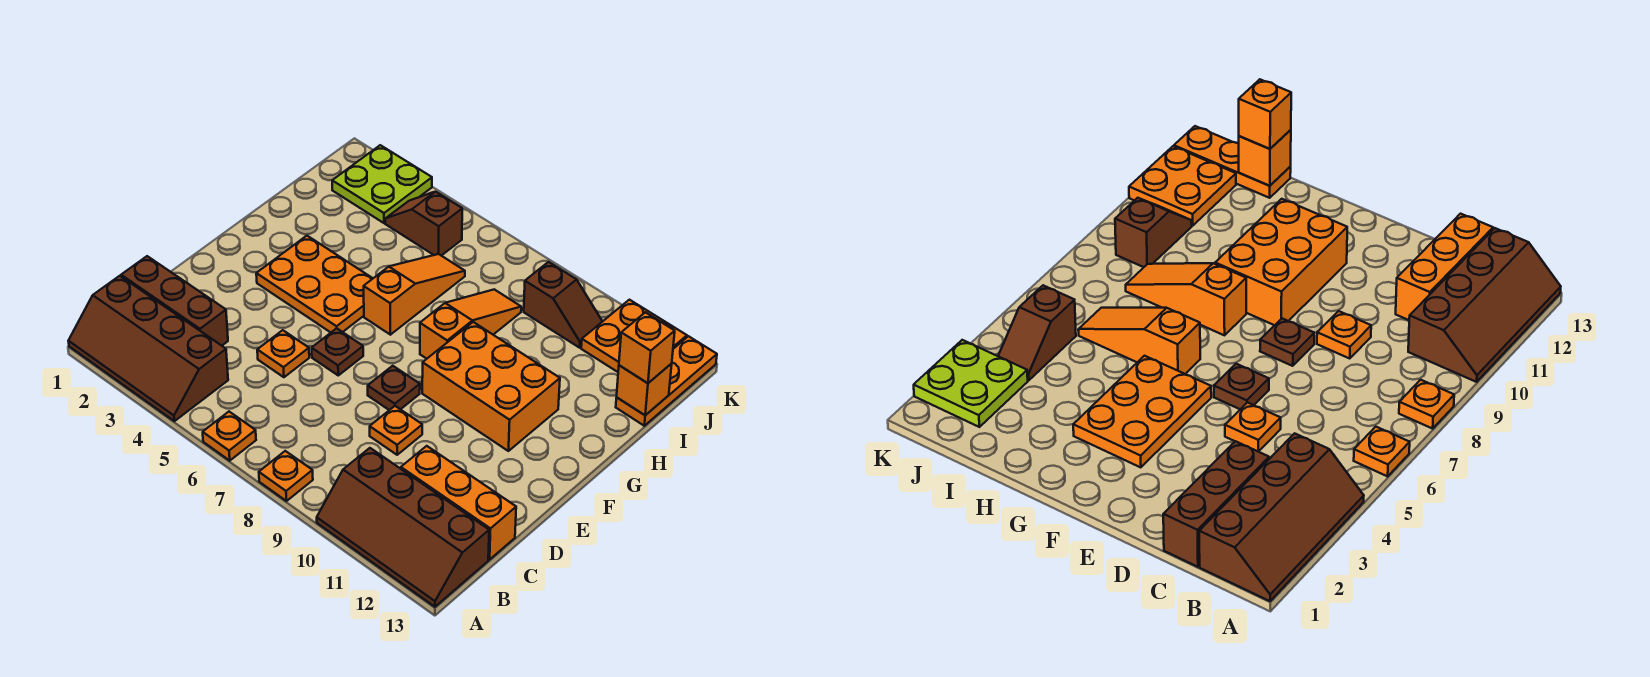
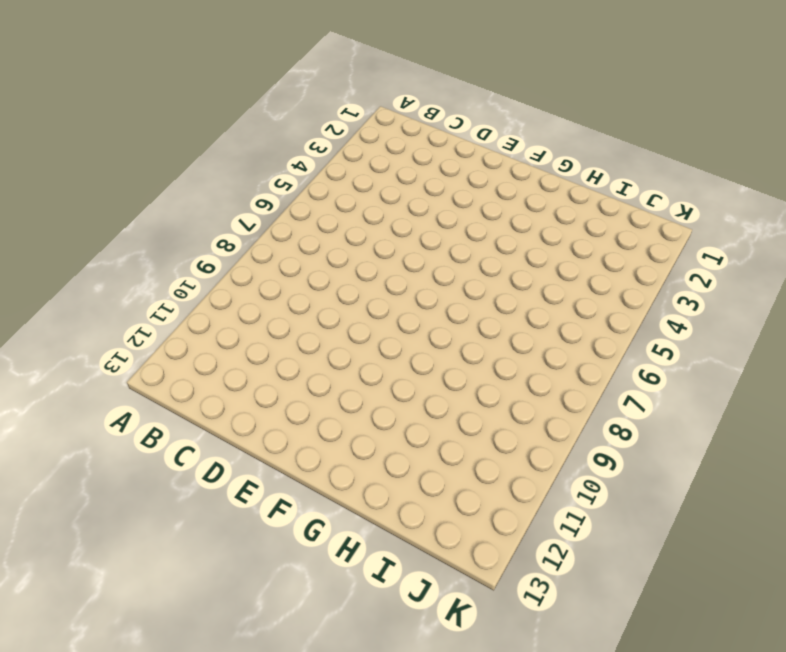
none -> brown 2x4 slope [68,276,228,421]
none -> orange 1x1 plate [203,412,256,461]
none -> orange 1x1 plate [259,451,313,501]

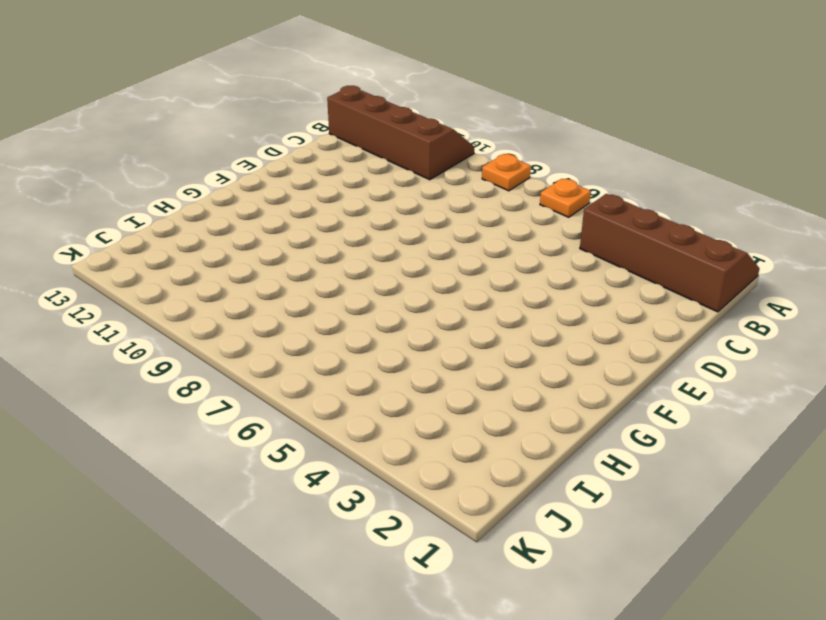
none -> brown 1x3 brick [121,256,228,346]
none -> orange 1x3 brick [401,446,516,560]
none -> orange 1x1 plate [257,330,309,377]

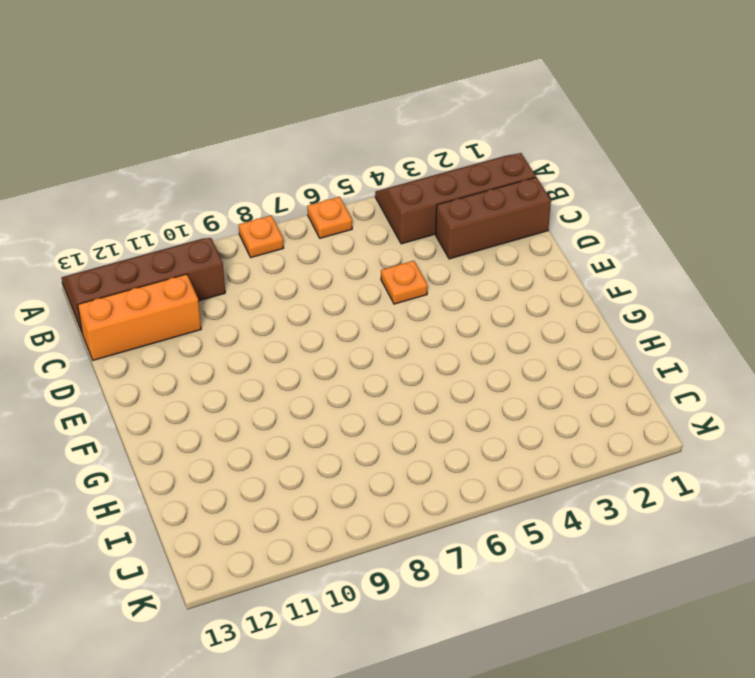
none -> orange 1x1 plate [370,406,422,455]
none -> brown 1x1 plate [312,328,363,375]
none -> brown 1x1 plate [368,366,420,410]

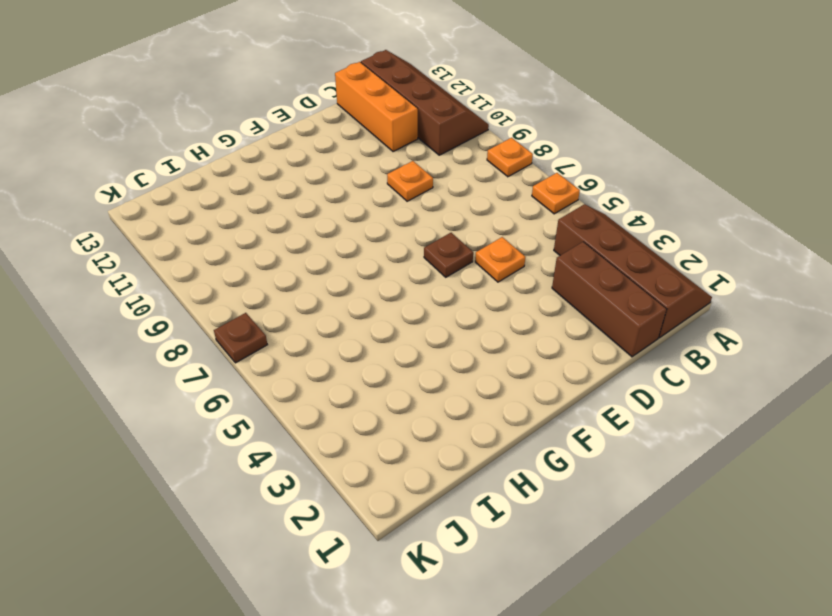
brown 1x1 plate [214,313,267,363] -> brown 1x1 plate moved to [368,366,420,410]
none -> orange 2x3 plate [256,236,373,332]
none -> orange 2x3 brick [422,322,560,451]
none -> orange 1x3 slope [364,254,465,335]

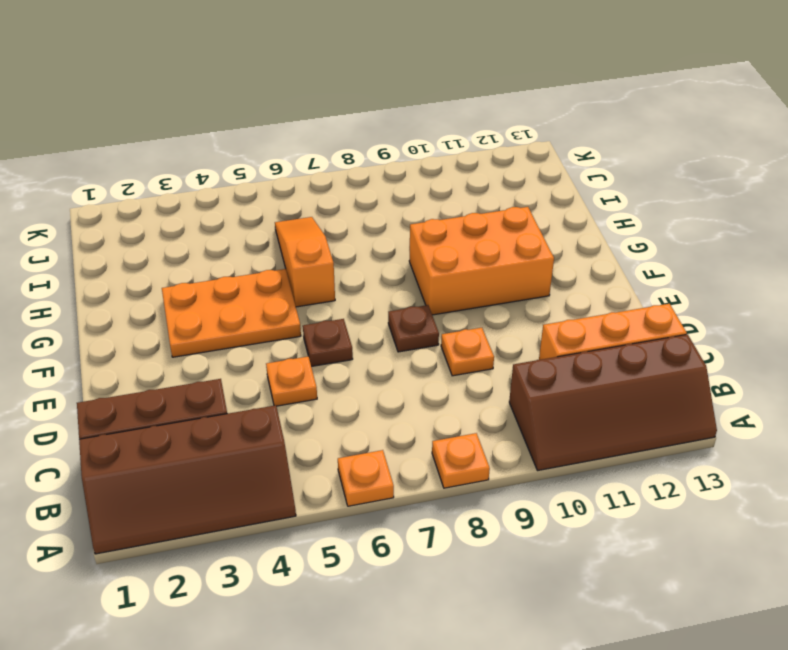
none -> orange 1x3 slope [420,289,521,359]
none -> orange 1x3 plate [616,336,717,426]
none -> lime 2x2 plate [332,145,432,223]

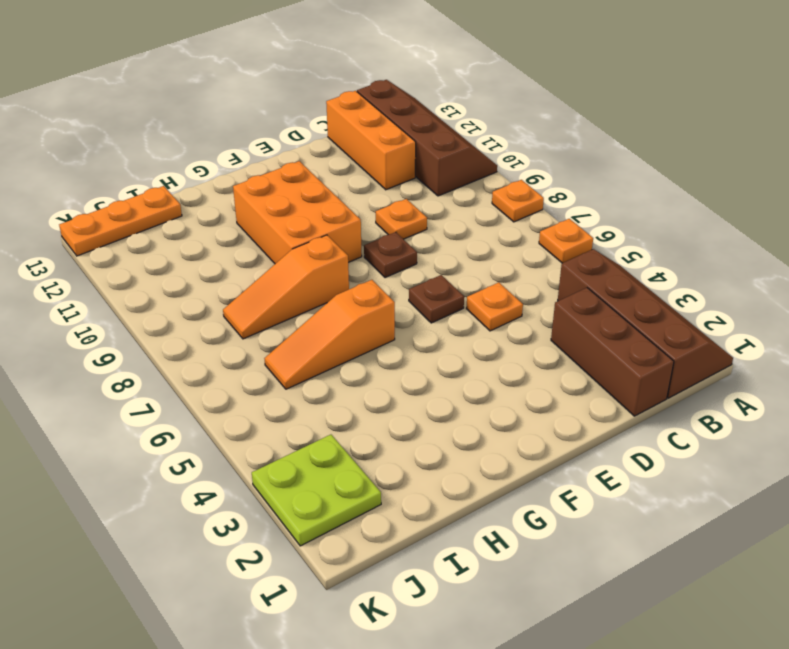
none -> orange 2x3 plate [256,236,373,332]
none -> brown 1x2 slope [385,192,462,256]
none -> brown 1x2 slope [524,262,603,348]

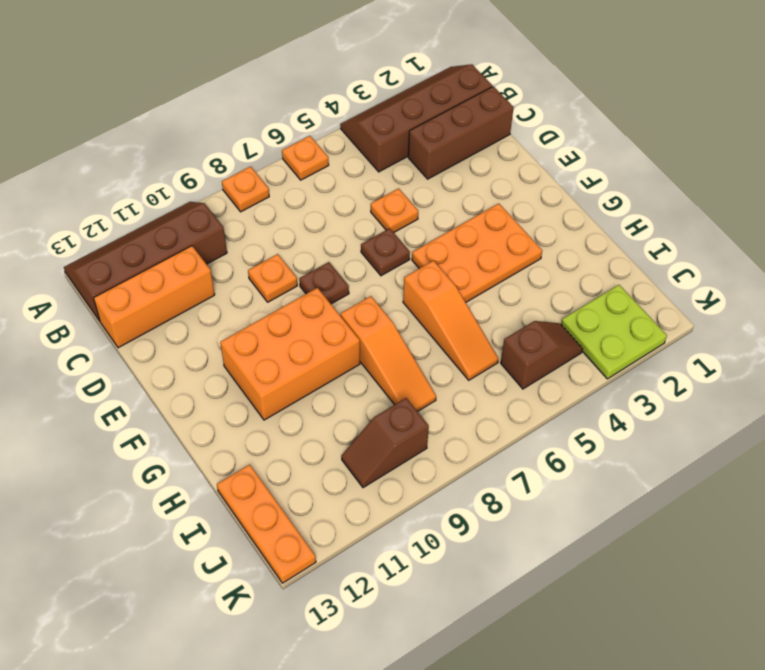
none -> orange 2x2 plate [581,300,687,372]
none -> orange 1x1 brick [617,364,672,415]
none -> orange 1x1 brick [619,312,675,383]

